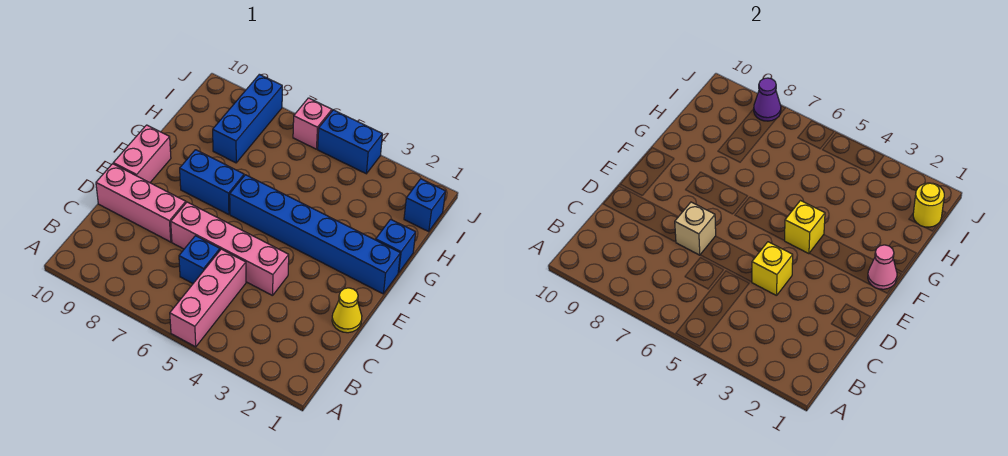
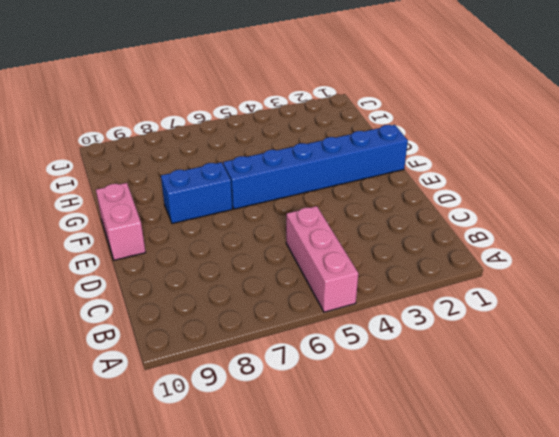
none -> blue 1x1 brick [179,236,220,283]
none -> yellow 1x1 cone [332,288,362,333]
none -> pink 1x4 brick [171,202,289,296]

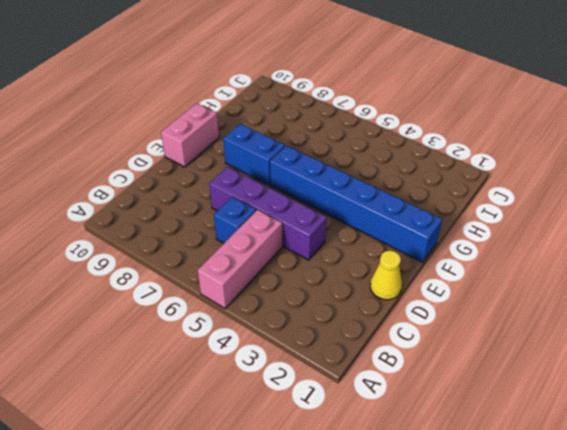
purple 1x4 brick [209,167,327,260] -> pink 1x4 brick [171,202,289,296]
none -> pink 1x3 brick [96,164,186,242]
none -> blue 1x1 brick [376,219,416,273]
none -> blue 1x3 brick [213,74,282,163]

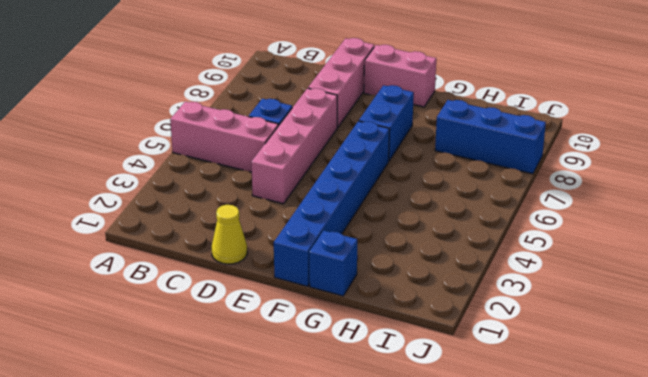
none -> blue 1x1 brick [404,179,446,231]
none -> blue 1x2 brick [318,110,382,174]
none -> pink 1x1 brick [293,98,332,149]

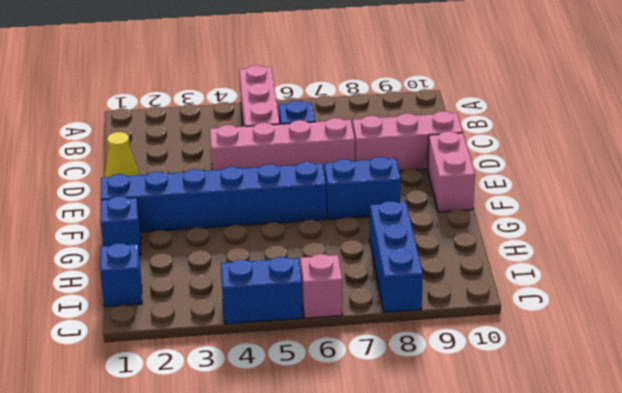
none -> yellow 1x1 brick [752,242,793,296]
none -> tan 1x1 brick [675,202,716,255]
none -> pink 1x1 cone [868,245,897,289]

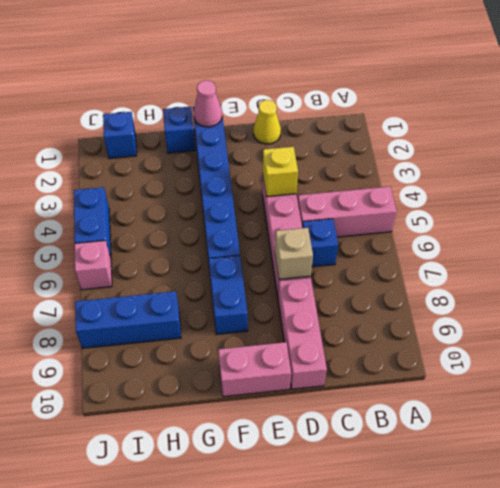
none -> yellow 1x1 brick [785,201,825,254]
none -> yellow 1x1 round brick [913,183,944,227]
none -> purple 1x1 cone [754,78,781,121]

